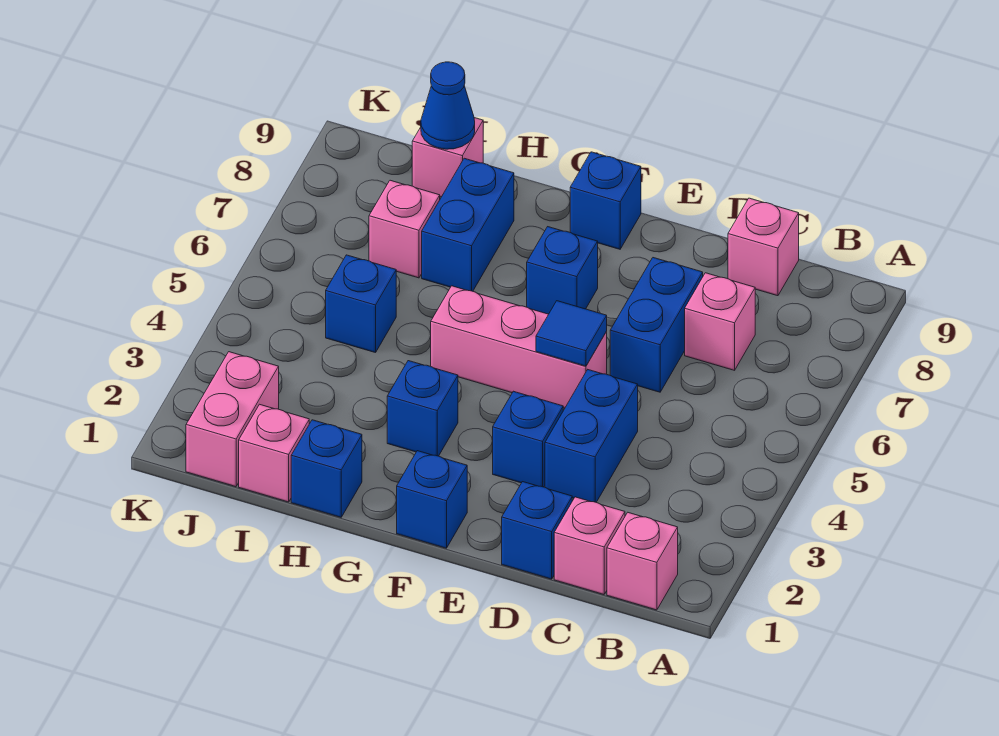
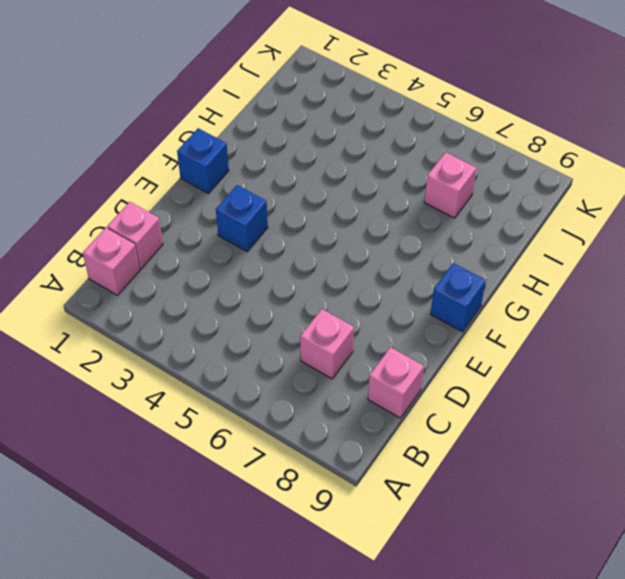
none -> blue 1x1 brick [502,482,572,579]
none -> blue 1x2 brick [545,370,638,502]
none -> blue 1x2 brick [610,258,703,392]

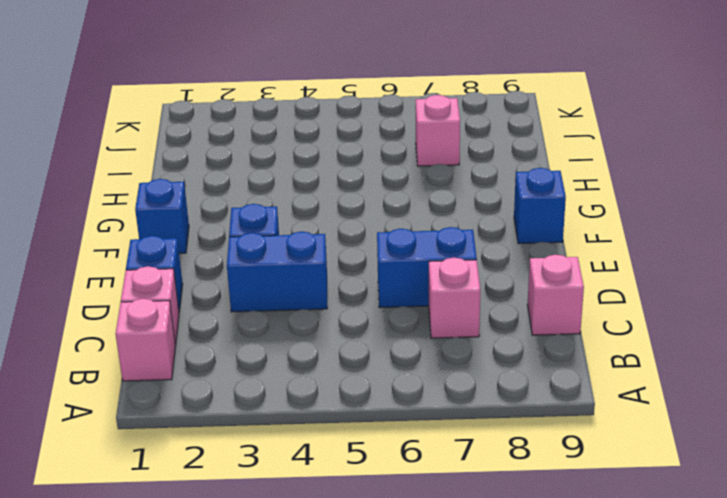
none -> pink 1x3 brick [431,286,607,408]
none -> blue 1x1 brick [527,227,598,314]
none -> blue 1x1 brick [387,361,458,456]

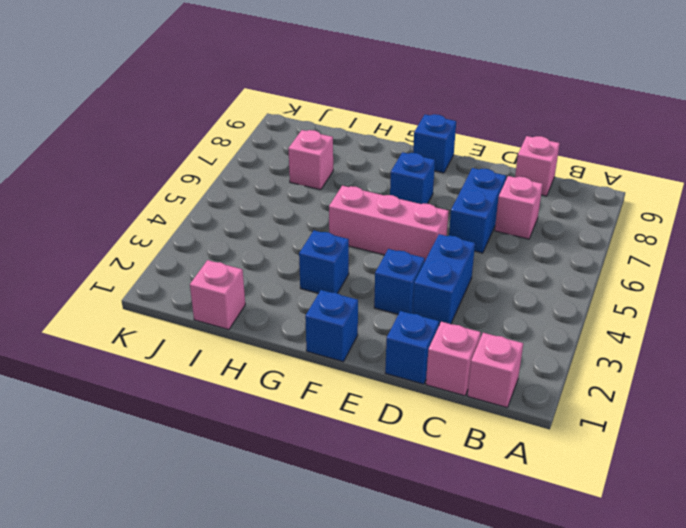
none -> blue 1x1 brick [291,420,362,517]
none -> blue 1x2 brick [422,158,514,291]
none -> blue 1x1 brick [326,255,396,353]

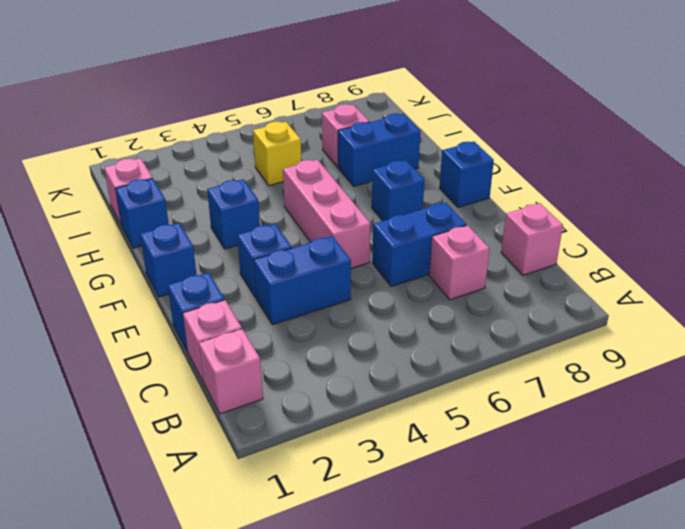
yellow 1x1 brick [253,121,301,186] -> blue 1x1 brick [326,255,396,353]
none -> pink 1x1 brick [412,118,483,197]
none -> pink 1x2 brick [186,352,279,487]
none -> blue 1x1 tile [536,301,607,366]

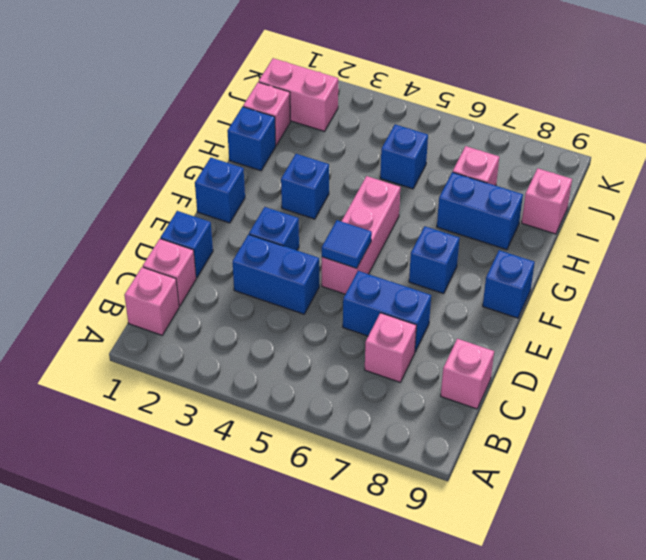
none -> blue 1x1 cone [421,62,475,149]

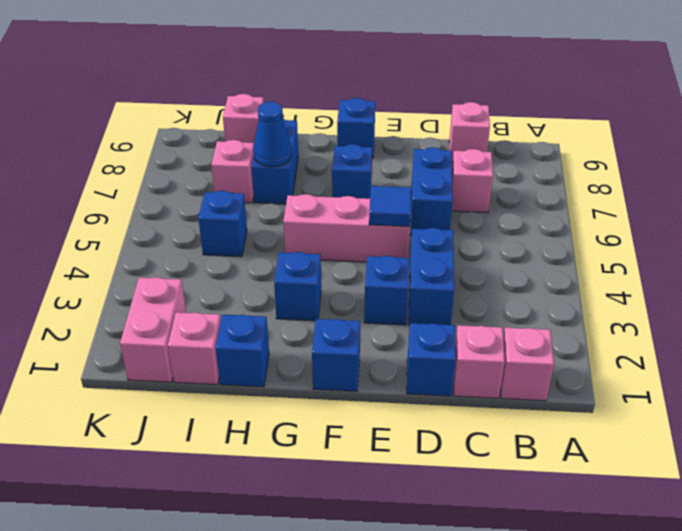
blue 1x1 cone [253,102,292,167] -> blue 1x1 cone moved to [421,62,475,149]

